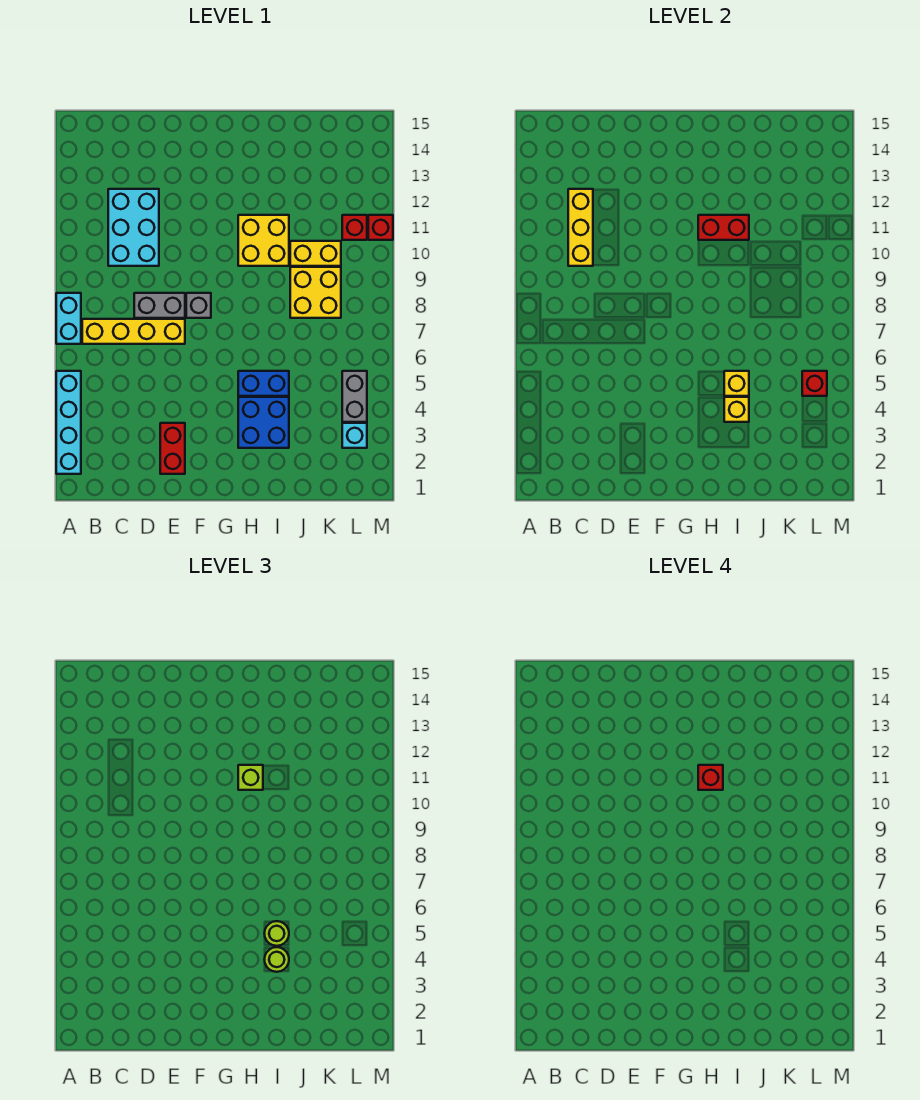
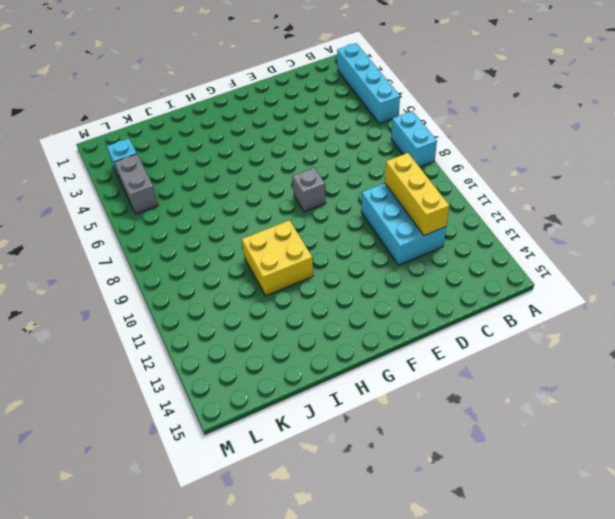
none -> yellow 1x4 brick [82,319,185,344]
none -> grey 1x2 brick [134,293,185,318]
none -> red 1x2 brick [160,423,185,474]

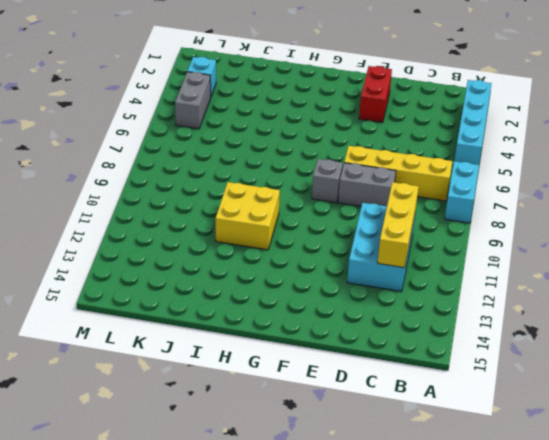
none -> blue 2x2 brick [238,397,289,448]
none -> blue 1x2 brick [238,371,289,396]
none -> yellow 2x2 brick [290,267,341,318]

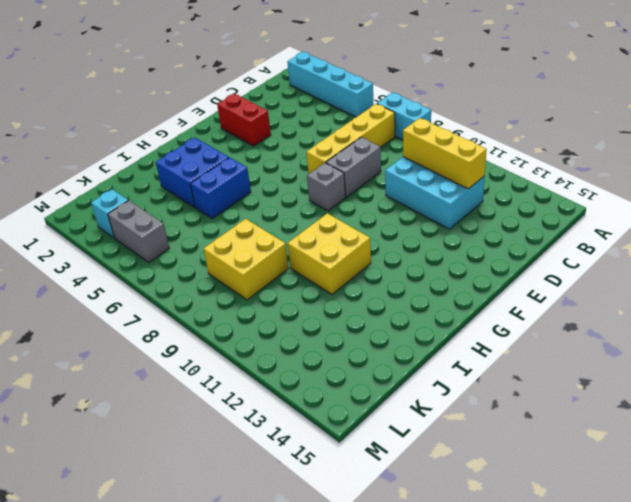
none -> yellow 1x2 brick [290,241,341,266]
none -> red 1x1 brick [342,215,367,240]
none -> red 1x1 brick [368,215,393,240]

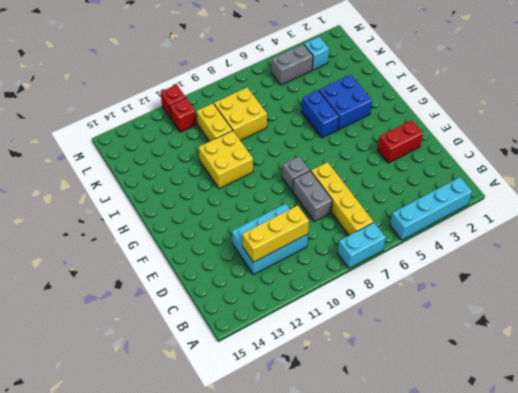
none -> red 1x2 brick [698,215,749,240]
none -> yellow 1x1 brick [724,397,749,422]
none -> yellow 1x1 brick [724,371,749,396]

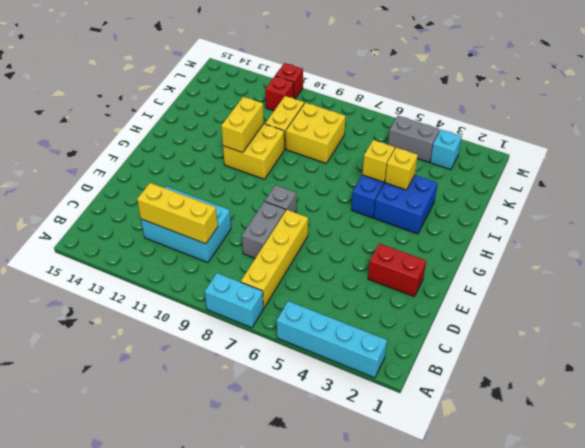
yellow 1x2 brick [221,97,264,152] -> red 1x2 brick [698,215,749,240]
none -> red 1x1 brick [802,371,827,396]
none -> lime 1x1 brick [238,765,263,790]
none -> lime 1x1 round brick [264,947,289,972]

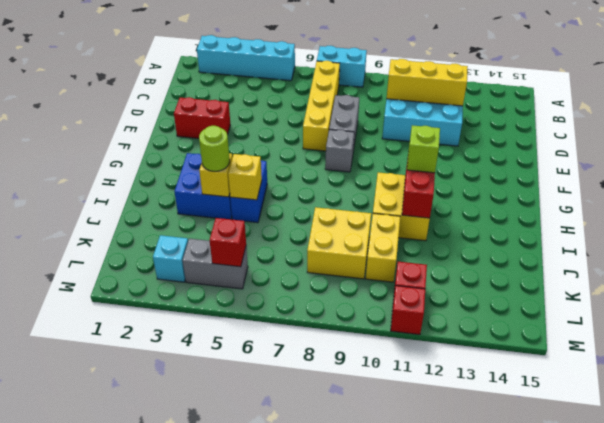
none -> lime 1x1 round brick [264,921,289,946]
none -> red 1x1 brick [698,765,723,790]

